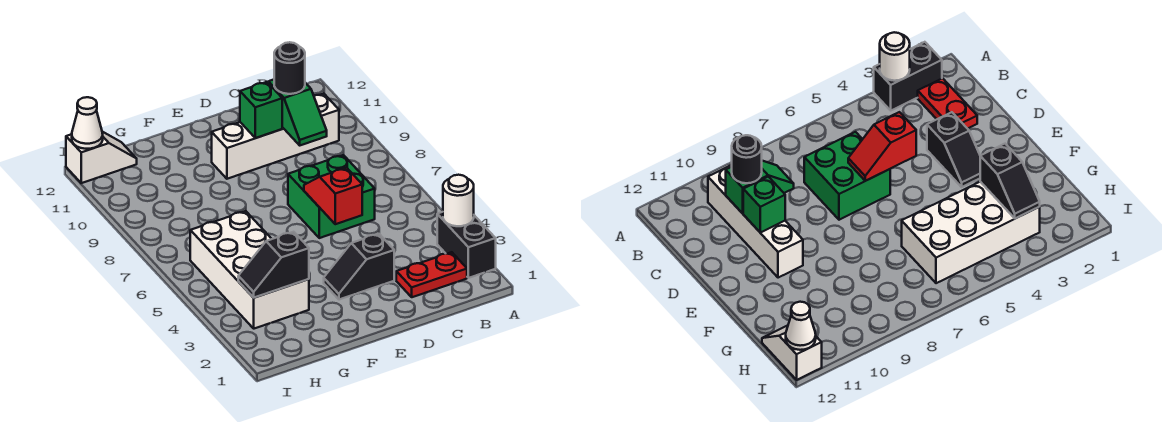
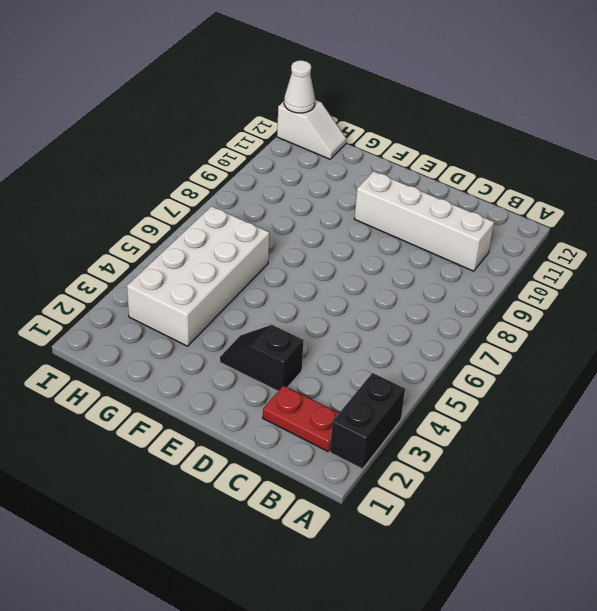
none -> green 2x2 brick [288,155,375,238]
none -> white 1x1 round brick [443,175,474,226]
none -> green 1x2 slope [268,80,327,145]

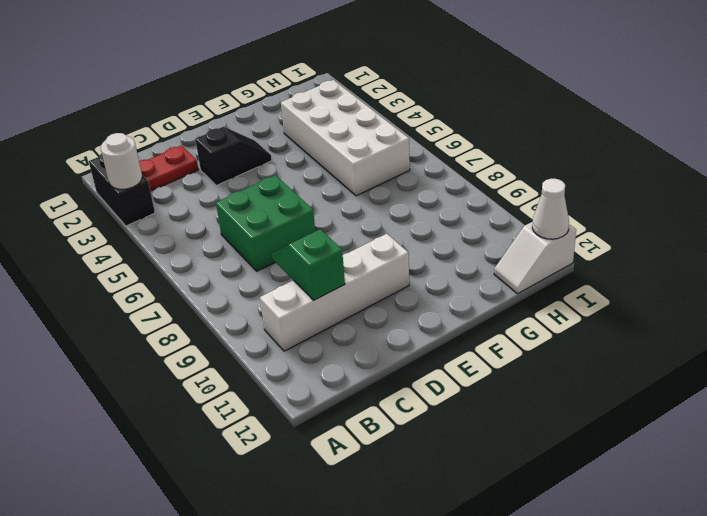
none -> red 1x2 slope [304,168,362,224]
none -> green 1x1 brick [240,82,282,138]
none -> black 1x2 slope [238,232,309,298]

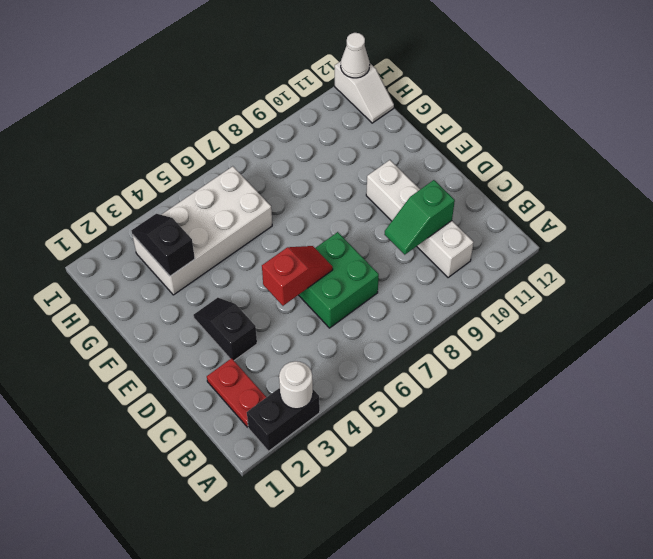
none -> green 1x1 brick [240,82,282,138]
none -> black 1x1 round brick [274,42,305,94]

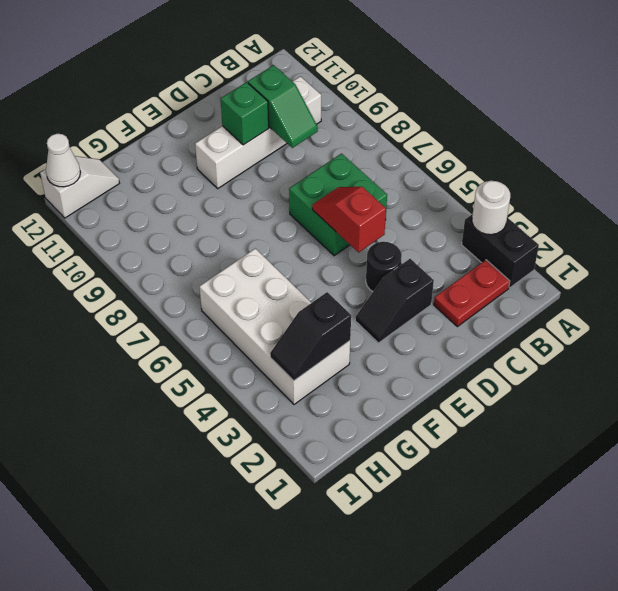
black 1x1 round brick [366,242,402,292] -> black 1x1 round brick moved to [274,42,305,94]

